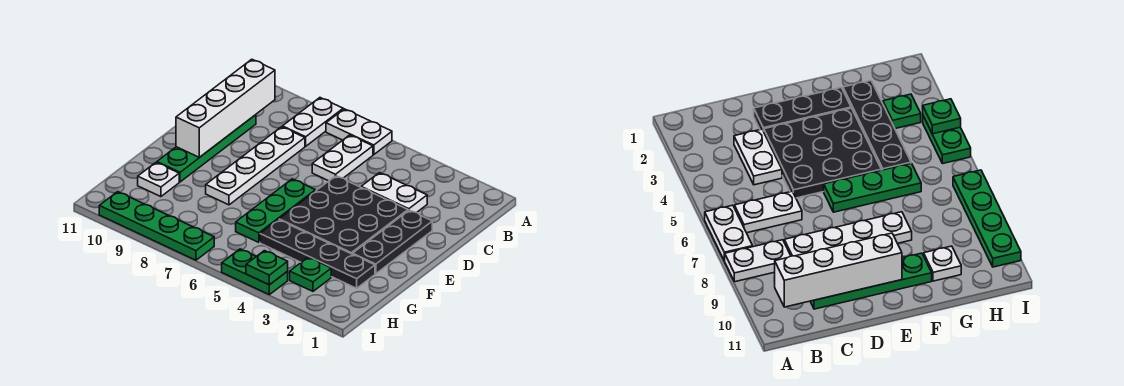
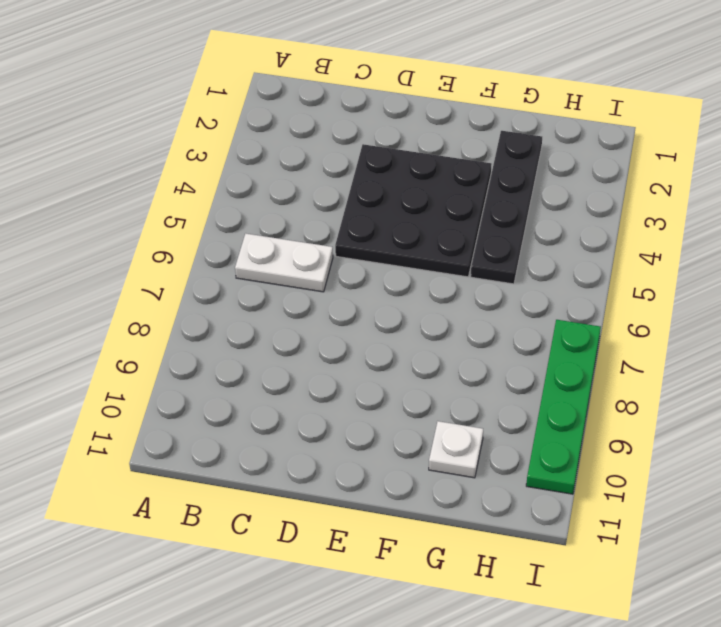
none -> white 1x2 plate [326,109,392,155]
none -> white 1x2 plate [282,98,343,146]
none -> white 1x2 plate [361,173,427,213]

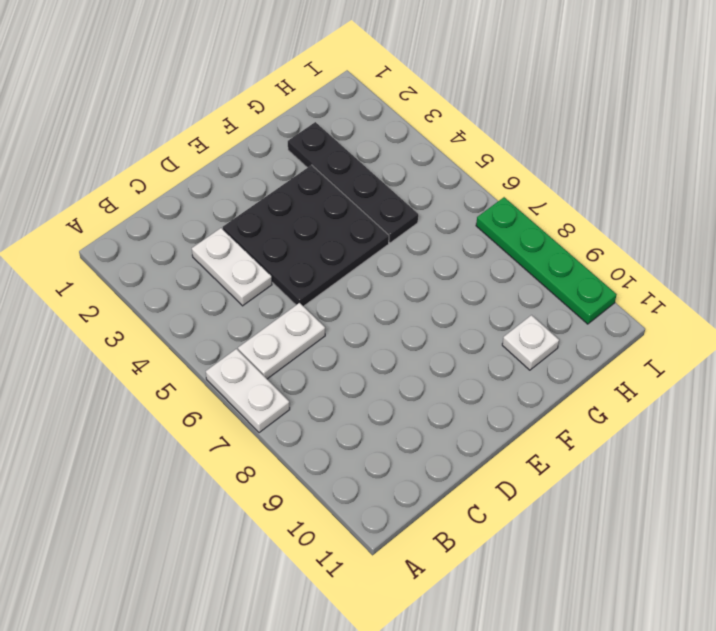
none -> white 1x2 plate [282,98,343,146]
none -> white 1x4 plate [206,127,305,205]
none -> green 1x4 plate [157,115,256,182]

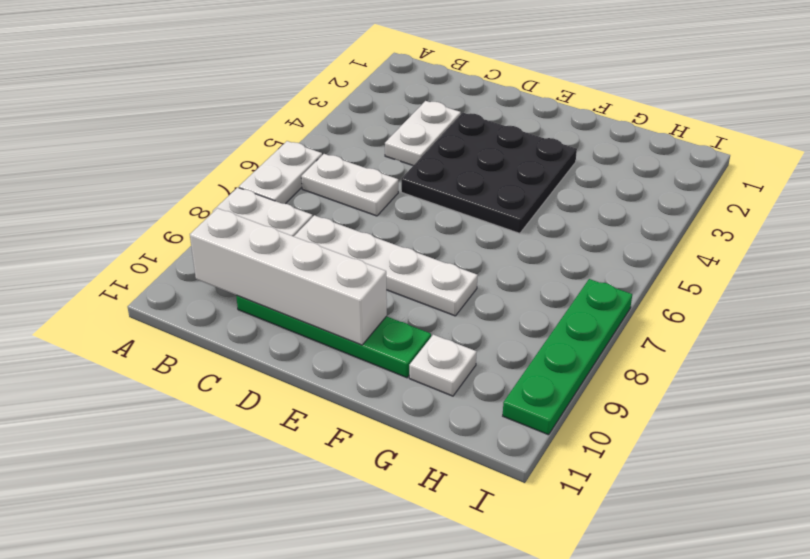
none -> black 1x3 plate [353,210,432,274]
none -> green 1x3 plate [236,179,315,242]
none -> black 1x4 plate [260,220,375,288]

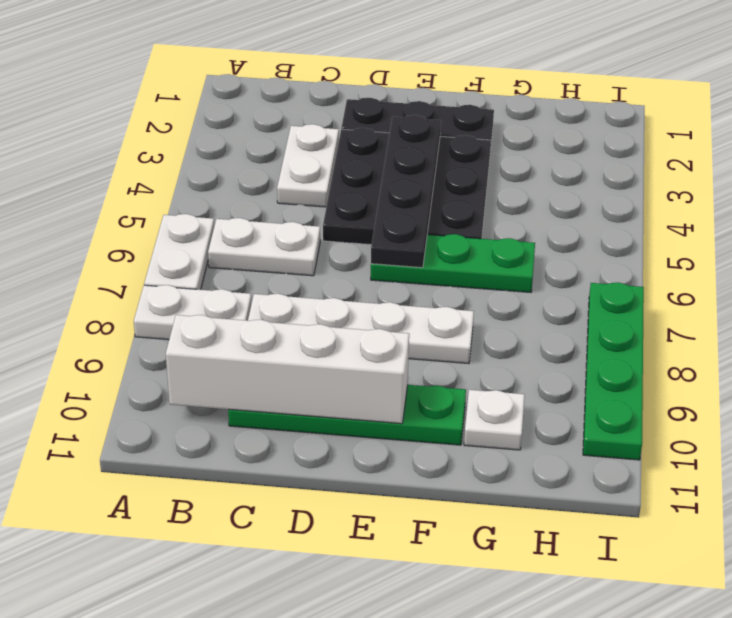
black 1x4 plate [371,115,441,268] -> black 1x4 plate moved to [260,220,375,288]
none -> green 1x1 plate [290,257,331,291]
none -> green 1x2 plate [222,249,288,295]
none -> green 1x1 plate [246,251,288,285]

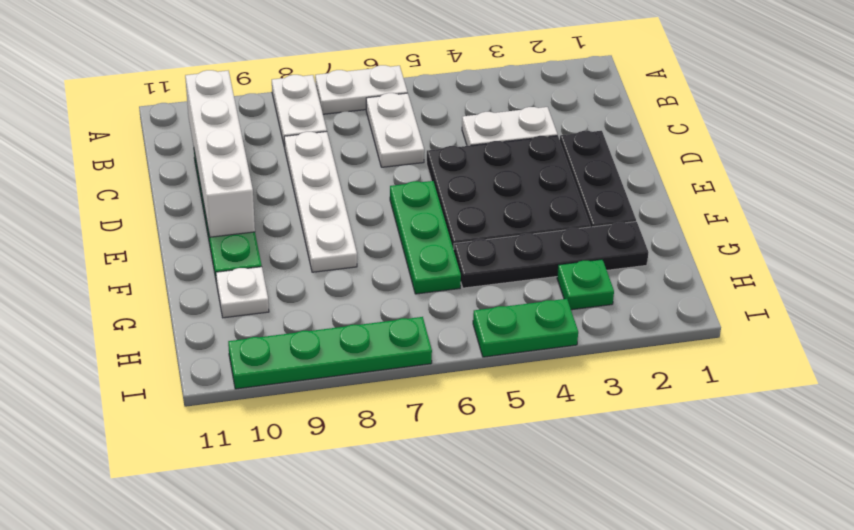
none -> green 1x1 plate [246,251,288,285]

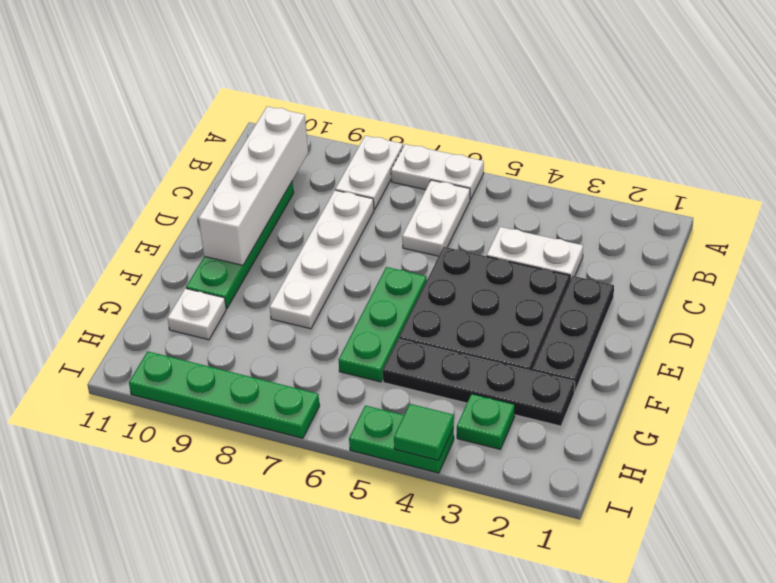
green 1x1 tile [394,404,454,460] -> green 1x1 plate [246,251,288,285]

